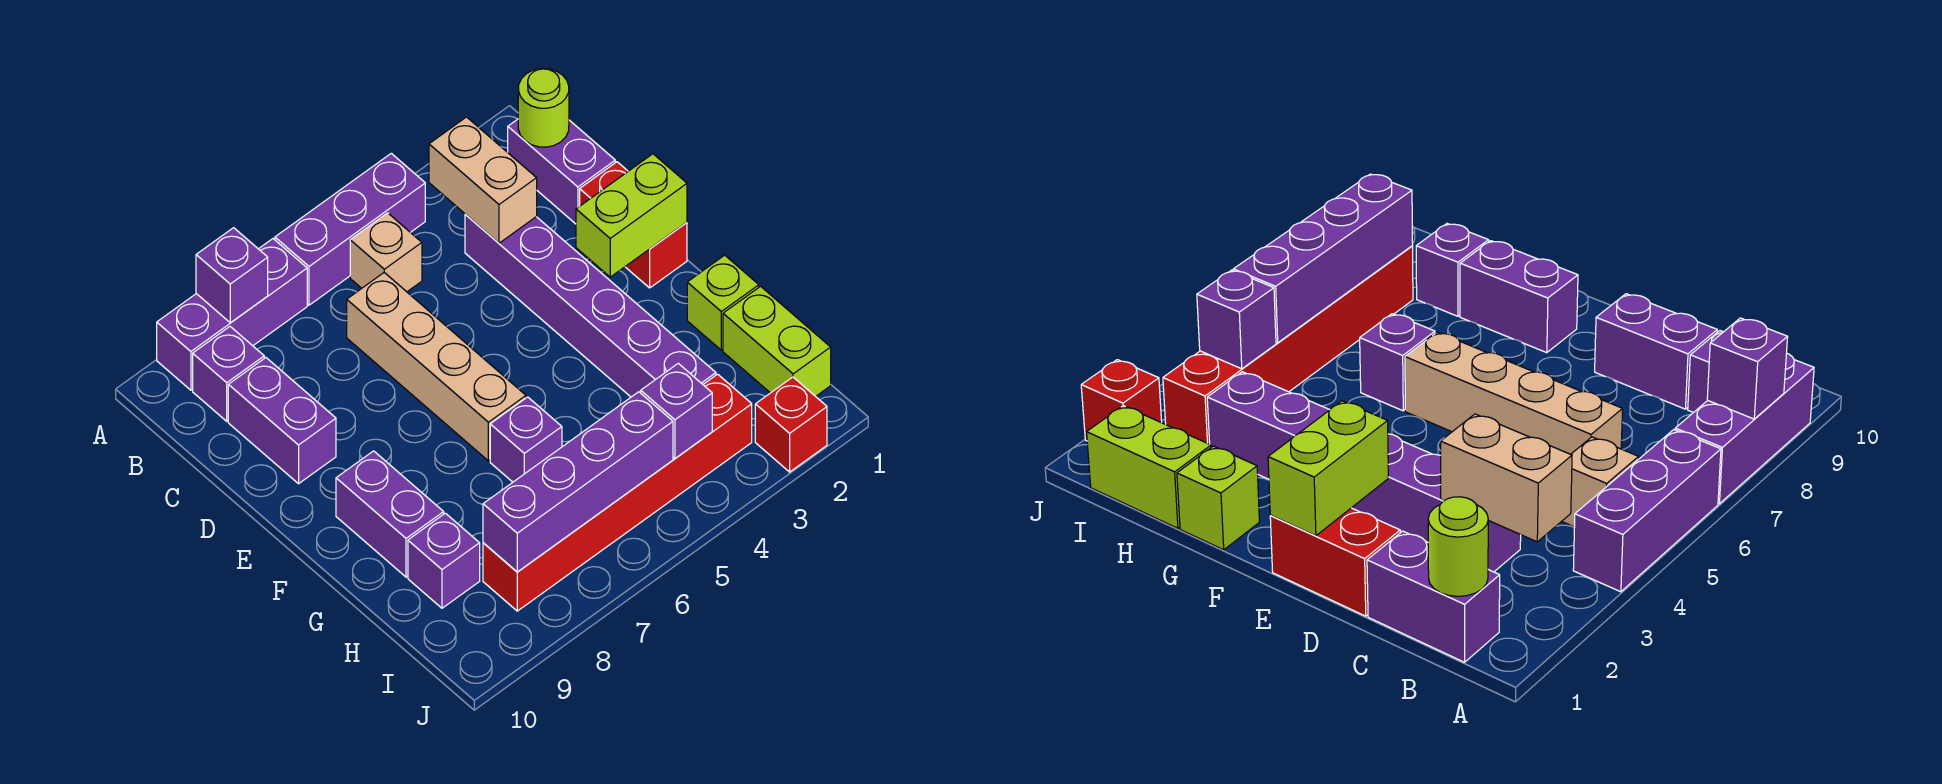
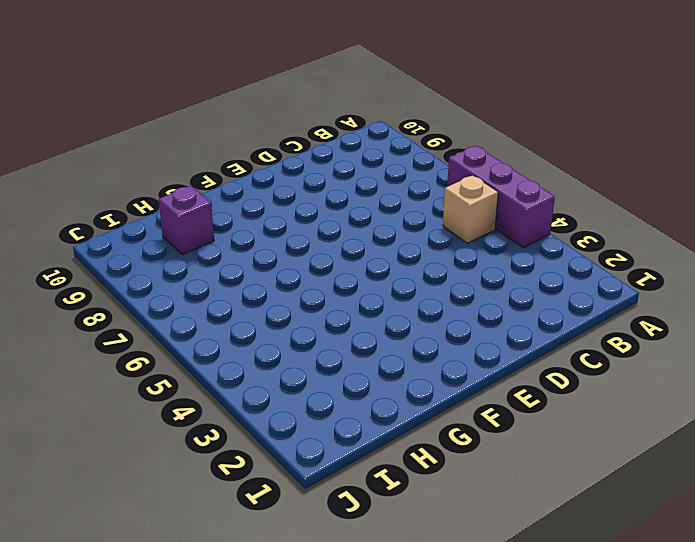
none -> purple 1x3 brick [157,239,307,390]
none -> purple 1x2 brick [508,119,615,224]
none -> purple 1x1 brick [193,327,264,421]

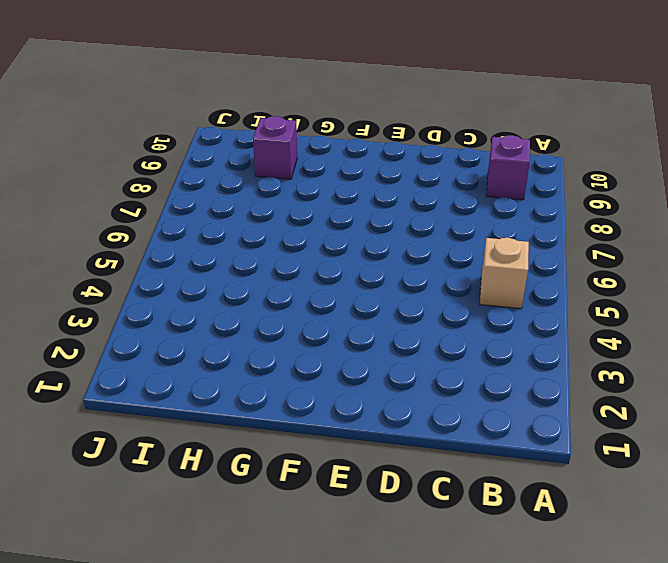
none -> purple 1x3 brick [275,153,425,305]
none -> purple 1x3 brick [157,239,307,390]
none -> purple 1x2 brick [508,119,615,224]

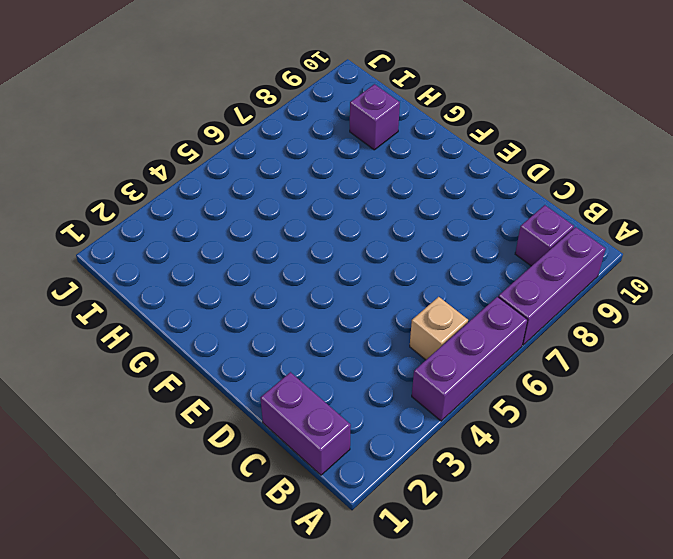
none -> purple 1x6 brick [465,214,716,397]
none -> tan 1x4 brick [347,273,526,461]
none -> purple 1x2 brick [228,358,336,484]

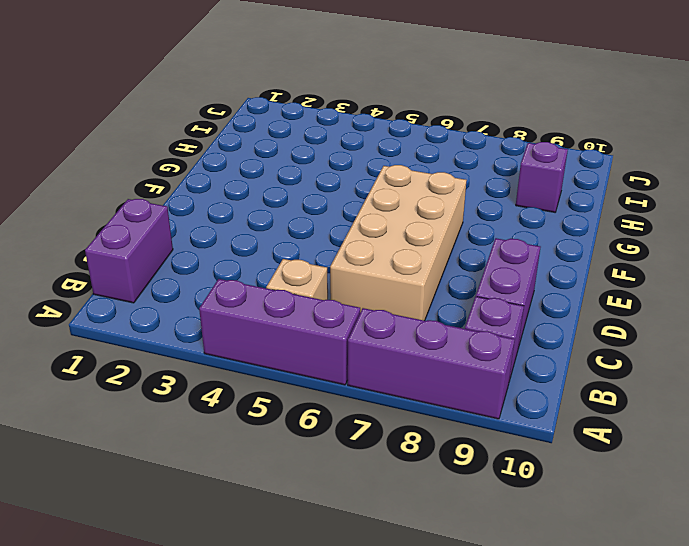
tan 2x4 brick [330,165,467,321] -> tan 1x4 brick [347,273,526,461]
none -> purple 1x6 brick [465,214,716,397]
none -> red 1x2 brick [580,162,687,288]
none -> purple 1x2 brick [336,451,444,577]

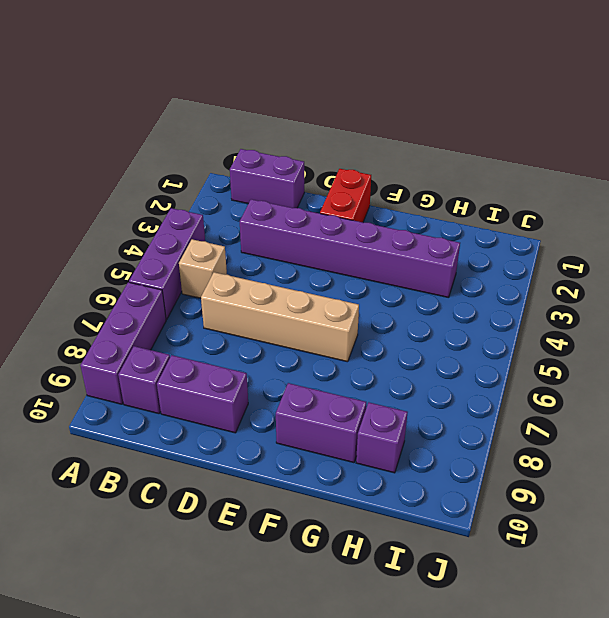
red 1x2 brick [320,169,371,222] -> red 1x2 brick turned to [580,162,687,288]
none -> lime 1x1 brick [687,255,759,350]
none -> purple 1x1 brick [490,397,562,482]
none -> lime 1x2 brick [723,286,831,396]

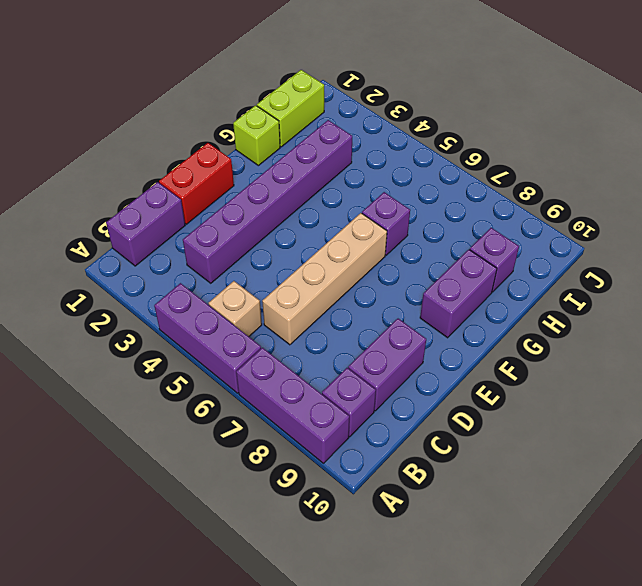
none -> red 1x6 brick [483,374,752,611]
none -> red 1x1 brick [755,377,827,472]
none -> purple 1x1 brick [196,228,268,323]

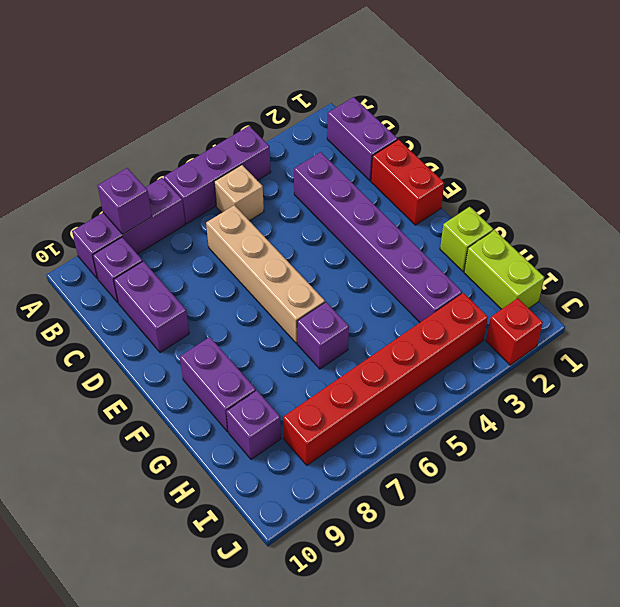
none -> lime 1x1 round brick [518,69,569,147]
none -> tan 1x2 brick [429,117,537,243]
none -> lime 1x2 brick [576,154,687,277]

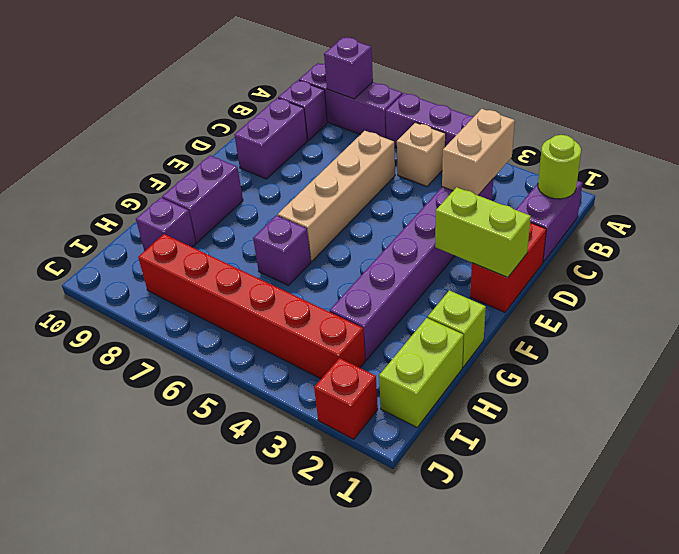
none -> purple 1x1 brick [641,363,712,458]
none -> purple 1x4 brick [483,392,673,572]

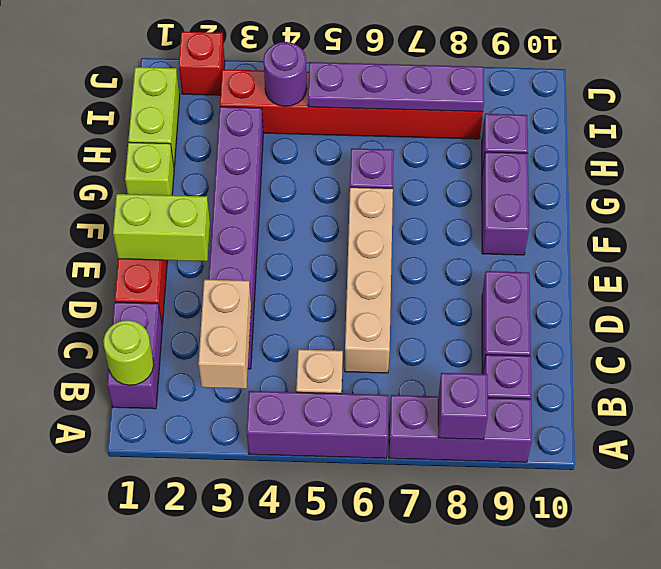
purple 1x1 round brick [264,42,307,106] -> purple 1x1 brick [641,363,712,458]
purple 1x4 plate [308,62,484,112] -> purple 1x4 brick [483,392,673,572]

